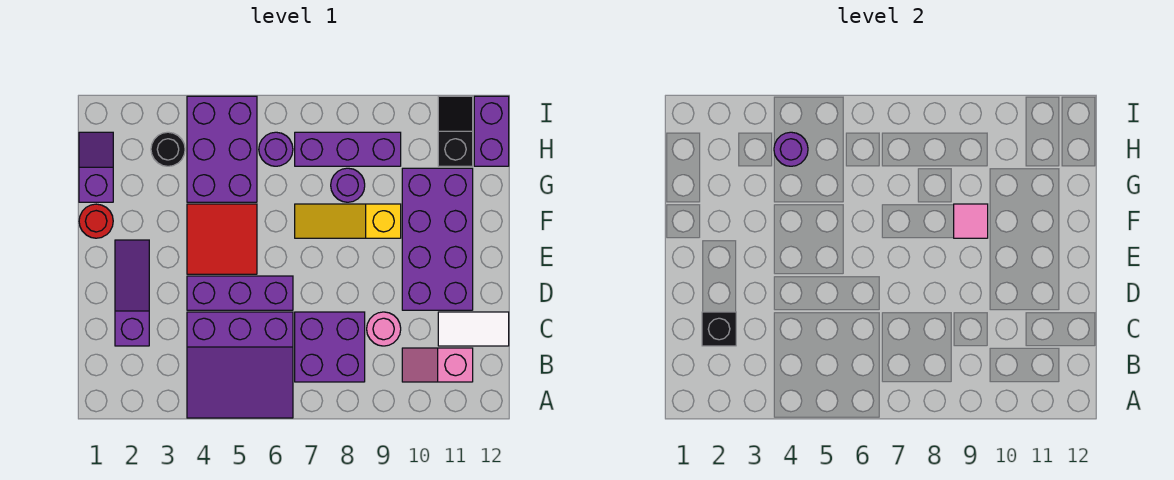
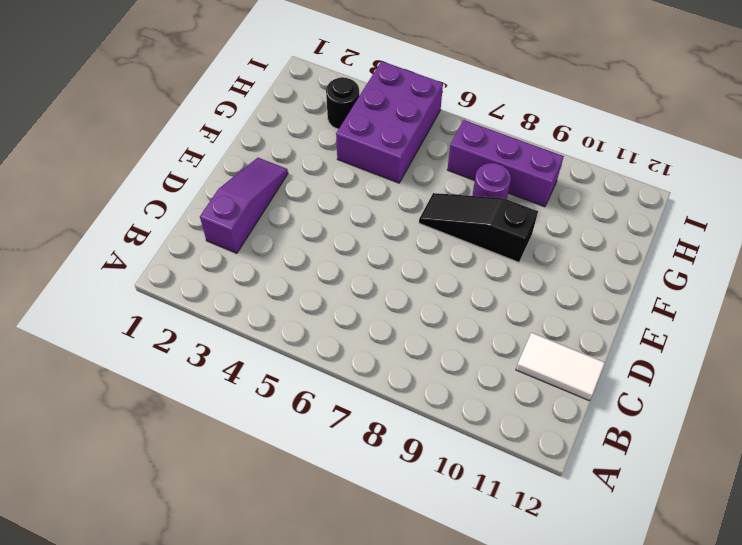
black 1x3 slope [419,193,538,262] -> yellow 1x3 slope [295,204,401,238]
none -> purple 3x3 slope [187,312,293,418]
none -> purple 2x2 brick [295,312,365,382]
none -> pink 1x2 slope [402,348,473,382]

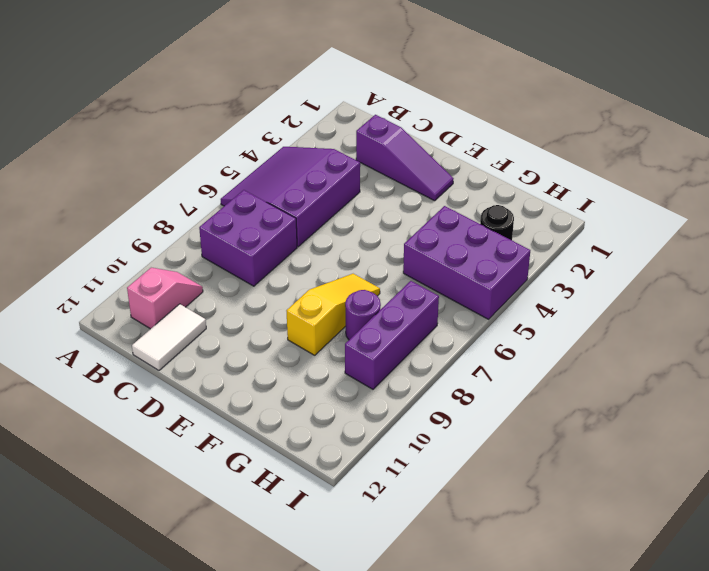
none -> pink 1x1 round brick [367,312,401,346]
none -> purple 1x3 brick [187,276,293,310]
none -> purple 2x4 brick [402,168,473,310]

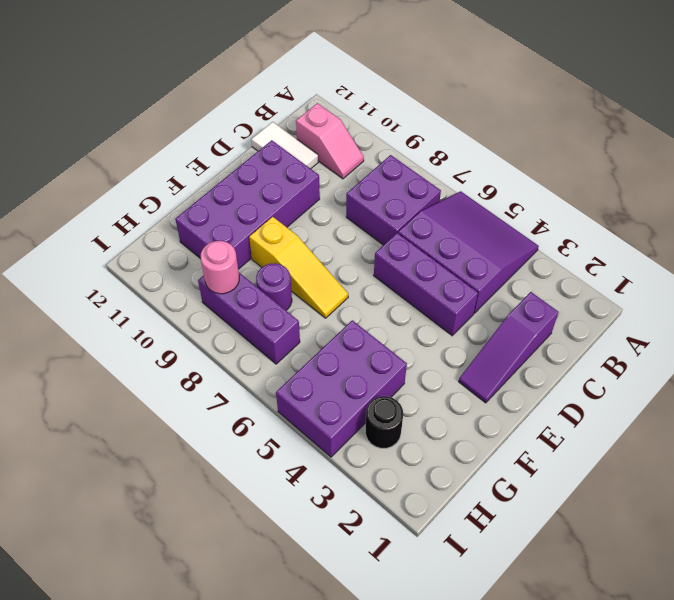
pink 1x1 round brick [201,241,239,294] -> pink 1x1 round brick moved to [367,312,401,346]
none -> red 2x2 tile [187,204,257,274]
none -> red 1x1 round brick [79,204,113,238]
none -> purple 1x2 slope [79,132,113,202]

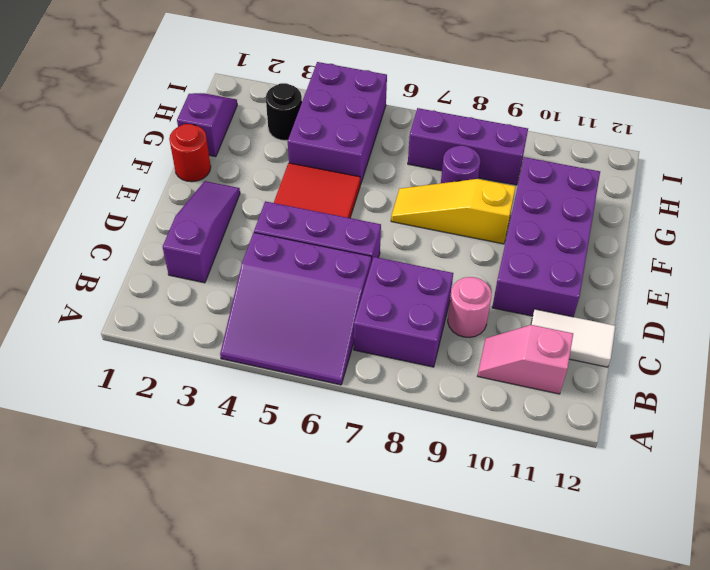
none -> purple 1x1 round brick [259,132,293,166]
none -> black 1x2 slope [438,96,473,166]
none -> purple 1x2 brick [474,96,509,166]

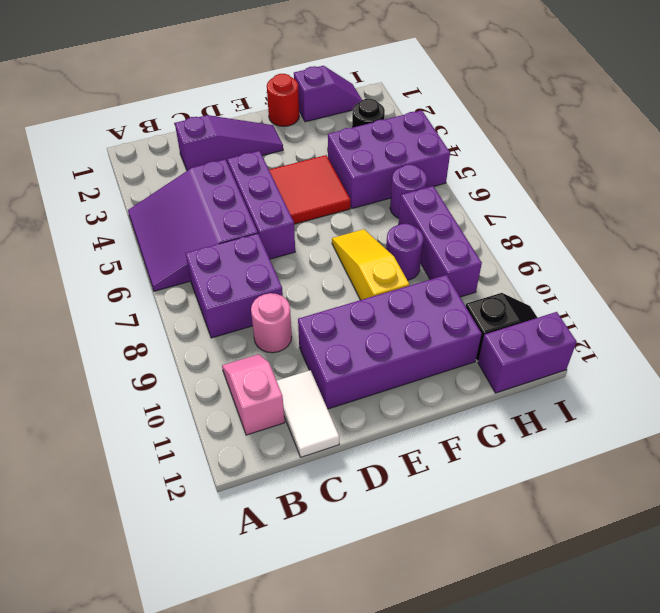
none -> black 1x1 brick [702,312,736,346]
none -> pink 1x1 tile [954,204,988,238]
none -> purple 1x1 round brick [774,132,808,166]

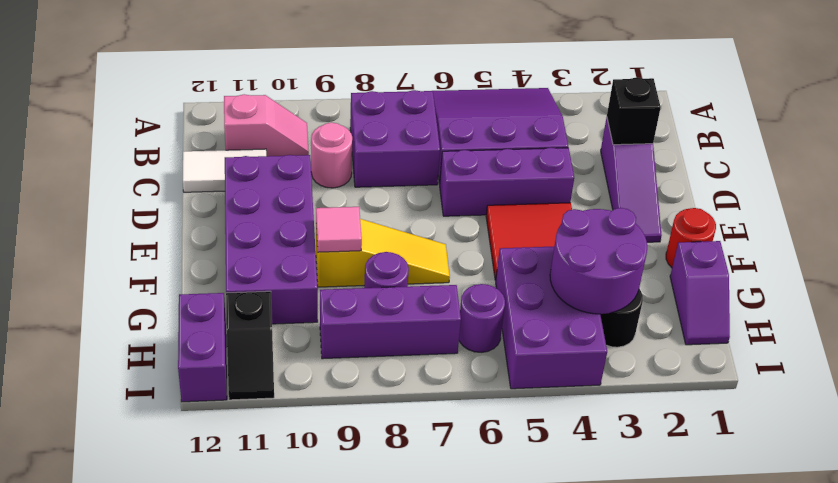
purple 2x2 round brick [550,208,647,314] -> purple 1x1 round brick [774,132,808,166]

